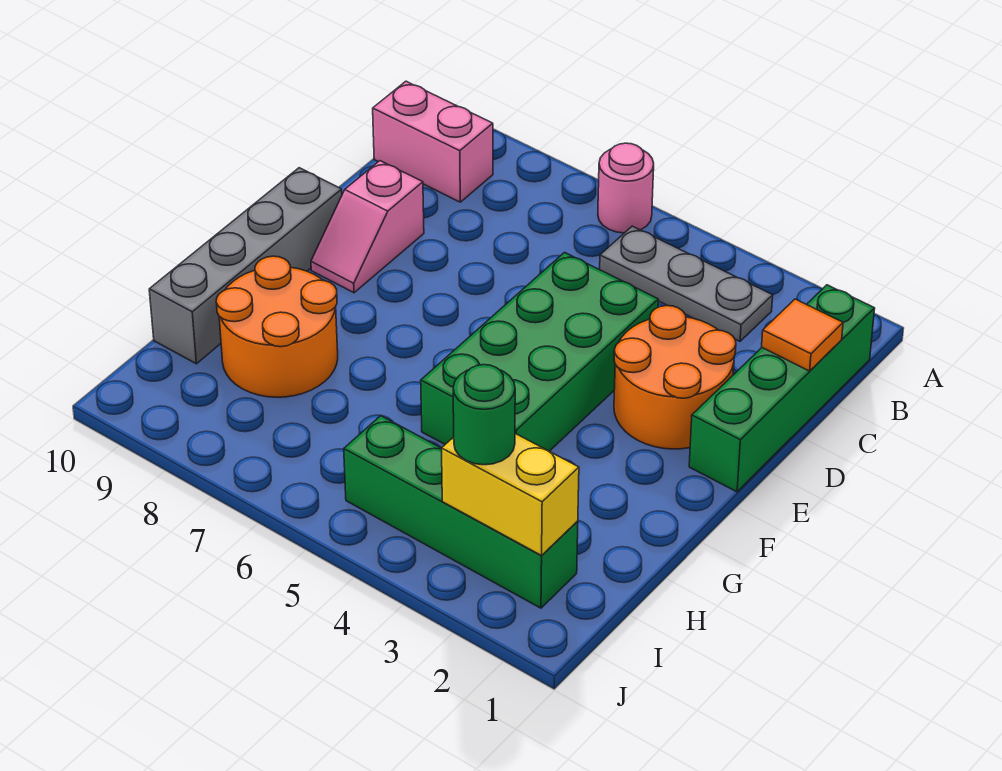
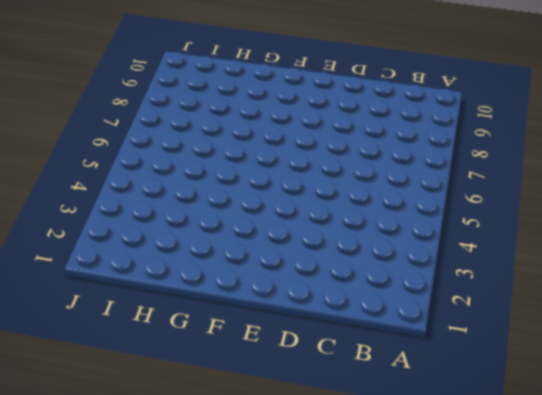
none -> pink 1x1 round brick [598,143,654,233]
none -> green 1x4 brick [689,285,875,492]
none -> grey 1x3 plate [600,226,773,341]

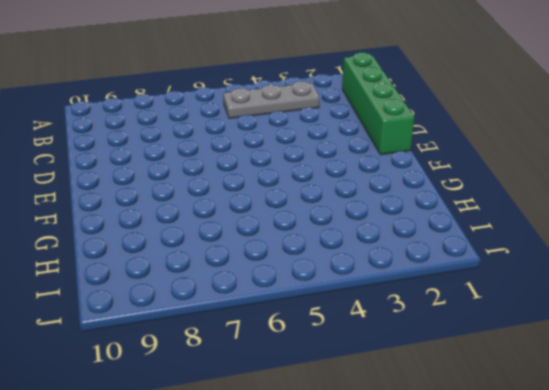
none -> pink 1x1 round brick [598,143,654,233]
none -> pink 1x2 brick [373,81,493,202]
none -> orange 2x2 round brick [614,306,736,449]

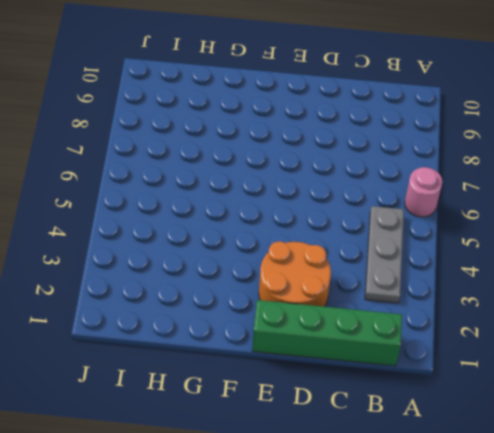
none -> pink 1x2 brick [373,81,493,202]
none -> green 2x4 brick [421,252,658,451]
none -> pink 1x2 slope [311,161,424,293]

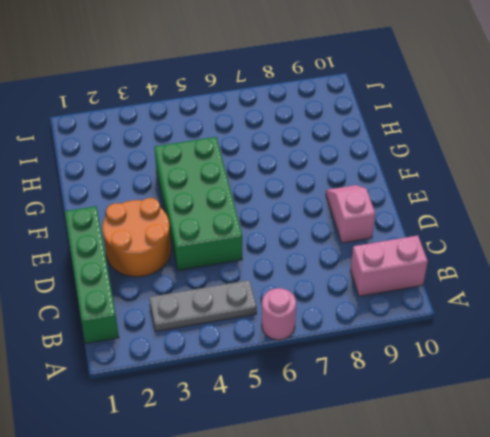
none -> grey 1x4 brick [149,168,342,364]
none -> orange 2x2 round brick [216,256,338,397]
none -> green 1x4 brick [344,416,578,608]

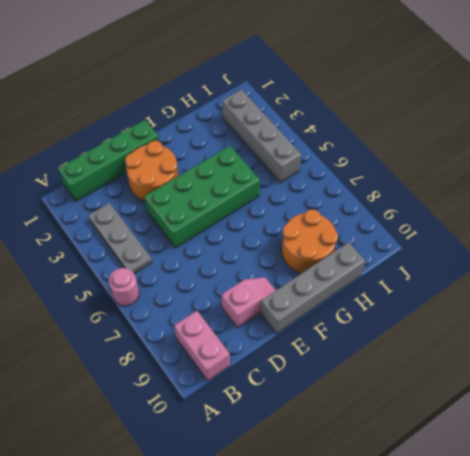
grey 1x4 brick [222,90,301,183] -> green 1x4 brick [344,416,578,608]
none -> orange 1x1 tile [762,299,843,371]
none -> yellow 1x2 brick [442,434,579,555]
none -> green 1x1 round brick [453,365,515,465]

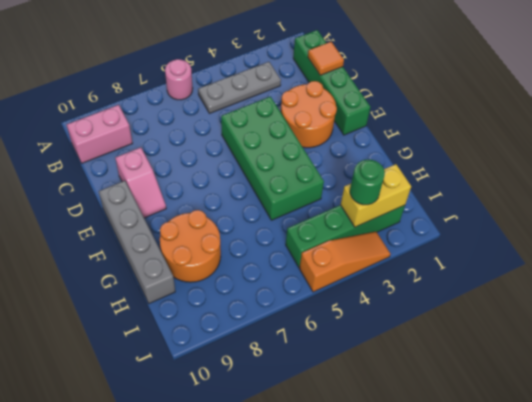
orange 1x3 slope [299,232,390,292] -> none

